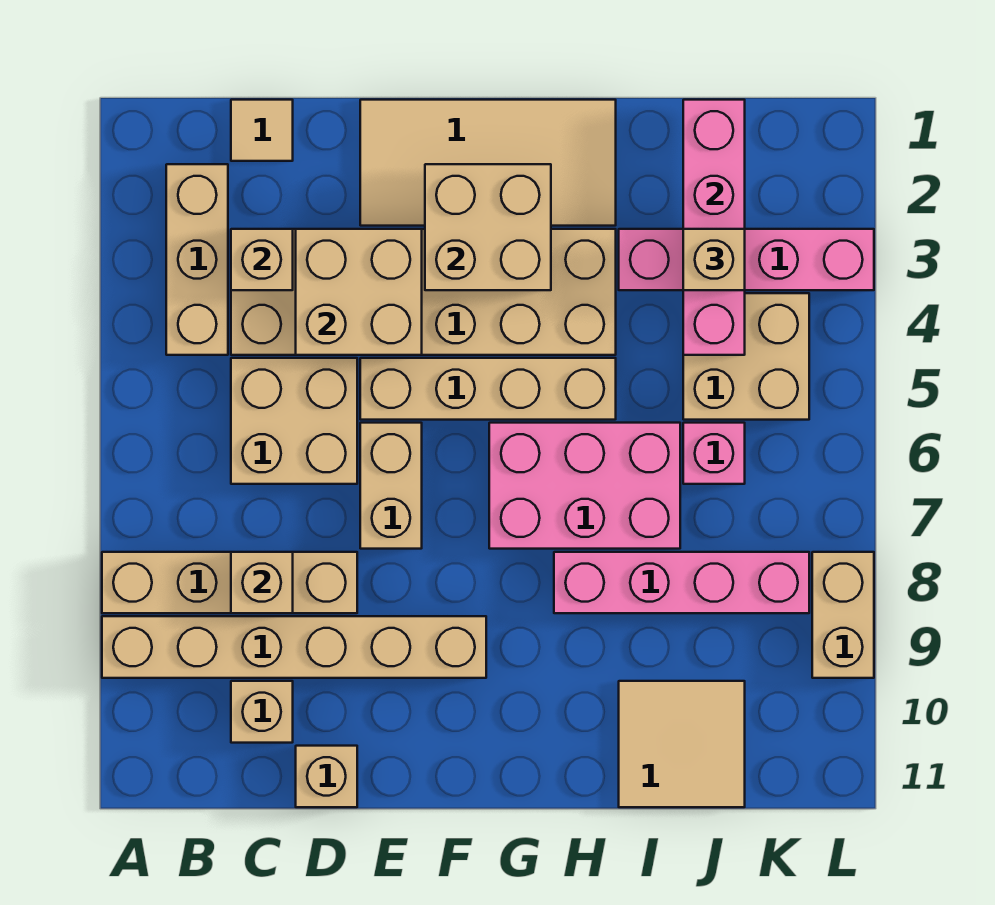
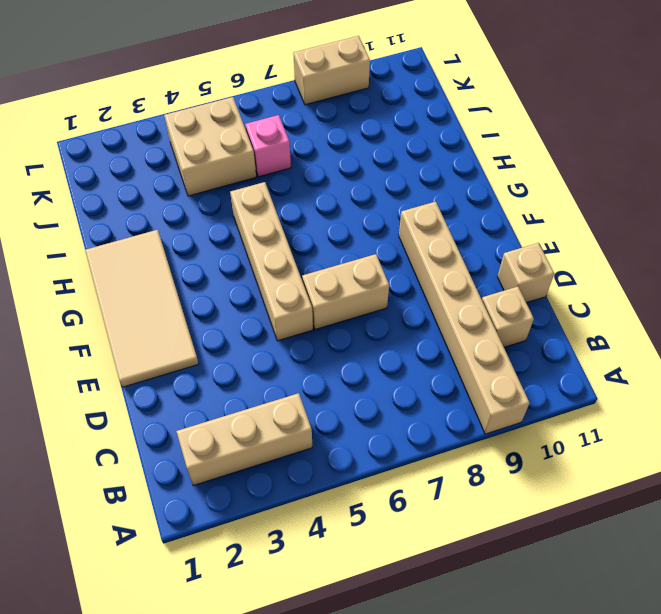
none -> tan 1x4 brick [102,552,357,613]
none -> tan 1x1 tile [231,100,293,161]
none -> tan 2x6 brick [231,229,616,355]

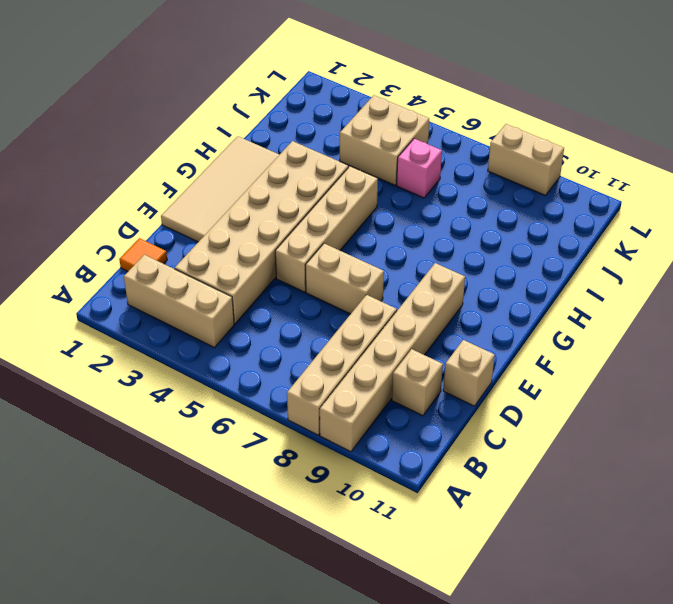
orange 1x1 tile [119,238,167,271] -> tan 1x1 tile [231,100,293,161]
none -> tan 2x2 brick [231,358,357,484]
none -> pink 2x3 brick [489,423,680,549]
none -> pink 1x4 brick [554,552,809,613]

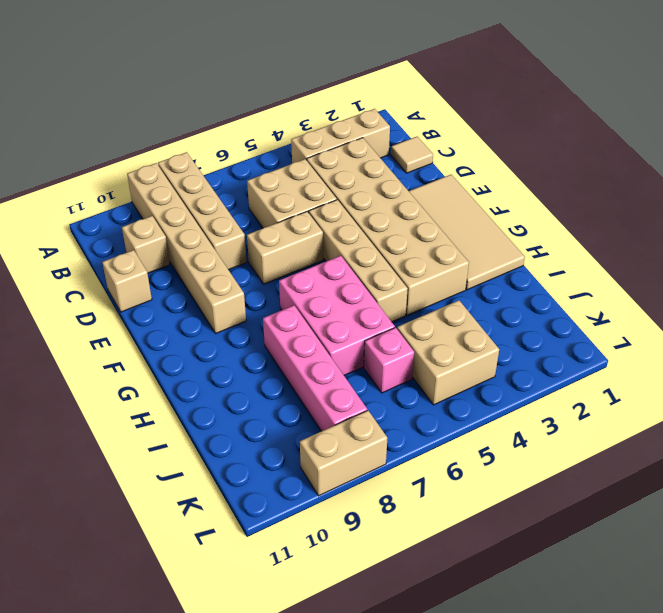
none -> pink 1x4 brick [619,229,874,290]
none -> tan 2x2 tile [619,681,745,807]
none -> tan 1x1 brick [231,229,293,290]

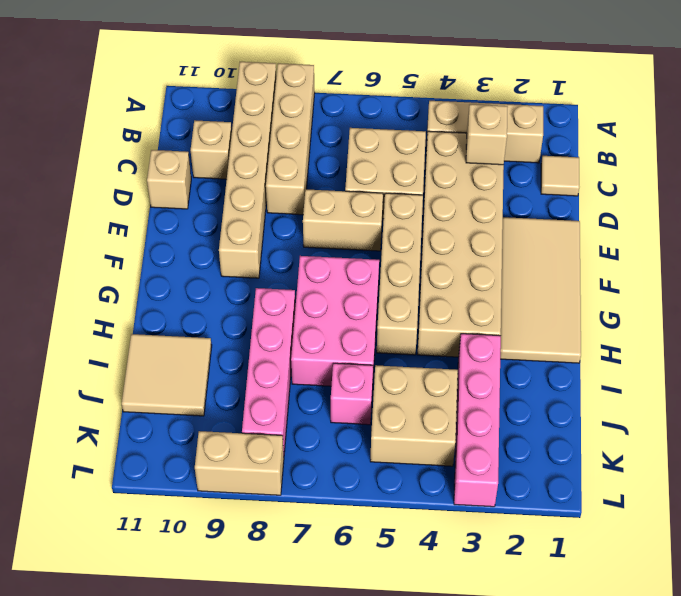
none -> tan 1x1 brick [231,552,293,613]
none -> tan 2x2 brick [296,229,422,355]
none -> tan 2x2 brick [425,164,551,290]

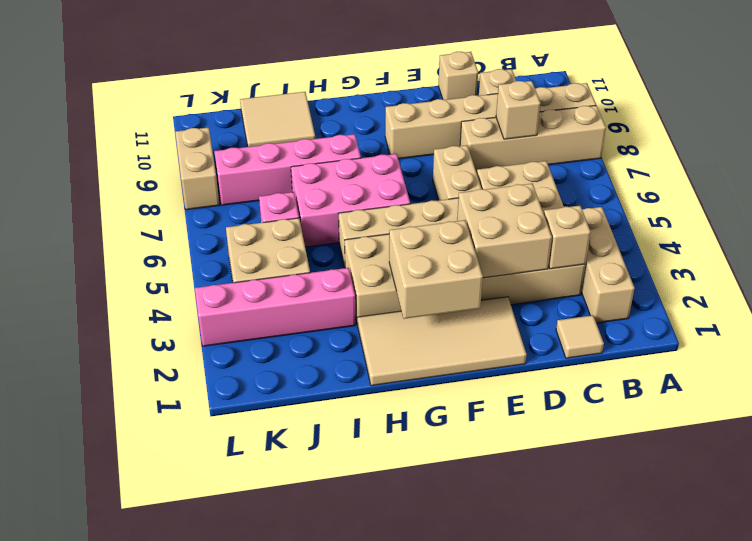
none -> pink 1x4 brick [683,100,745,355]
none -> tan 1x1 brick [683,229,745,290]

